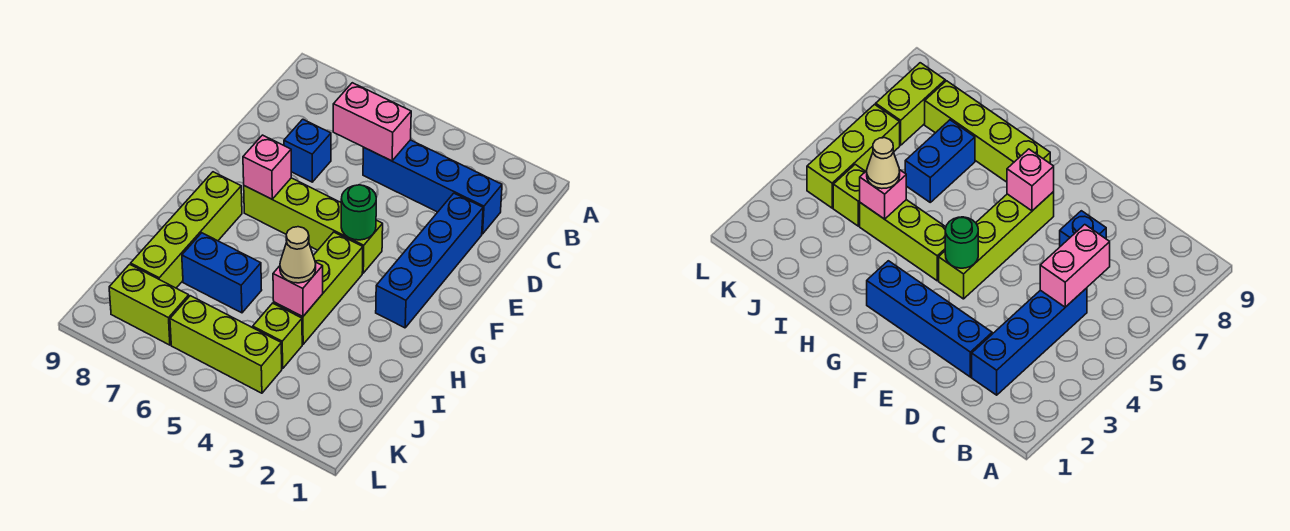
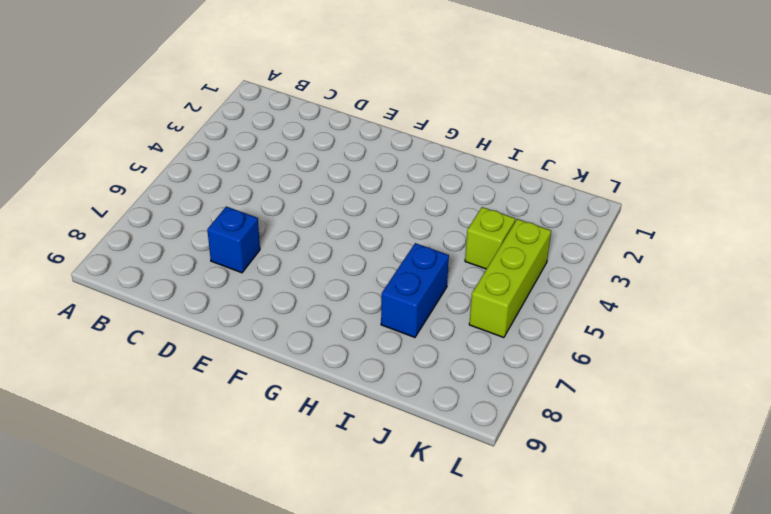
none -> blue 1x4 brick [363,140,502,234]
none -> blue 1x4 brick [376,193,483,328]
none -> lime 1x4 brick [244,178,383,273]

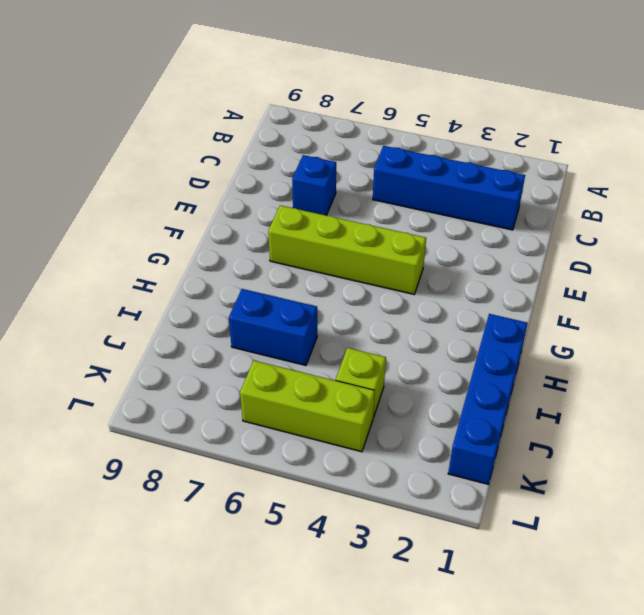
blue 1x4 brick [448,314,528,484] -> blue 1x4 brick moved to [376,193,483,328]
none -> lime 1x3 brick [274,232,363,344]
none -> lime 1x4 brick [131,172,242,288]
none -> lime 1x2 brick [109,264,189,345]

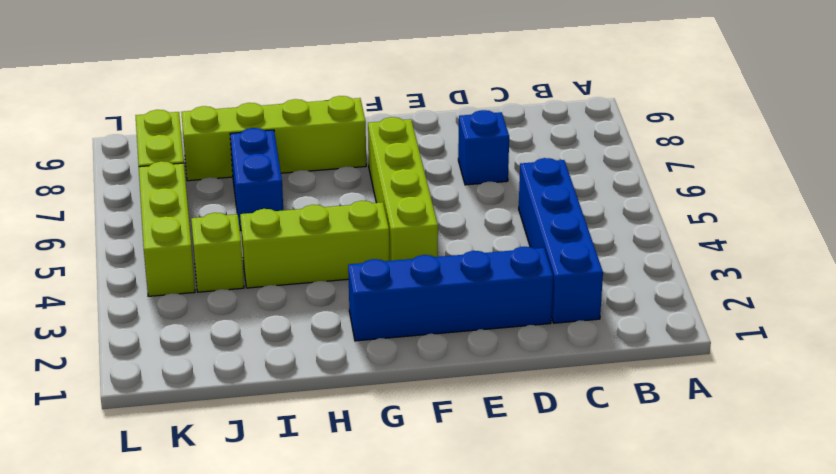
none -> pink 1x2 brick [333,83,411,161]
none -> green 1x1 round brick [341,185,376,240]
none -> pink 1x1 brick [243,135,291,199]

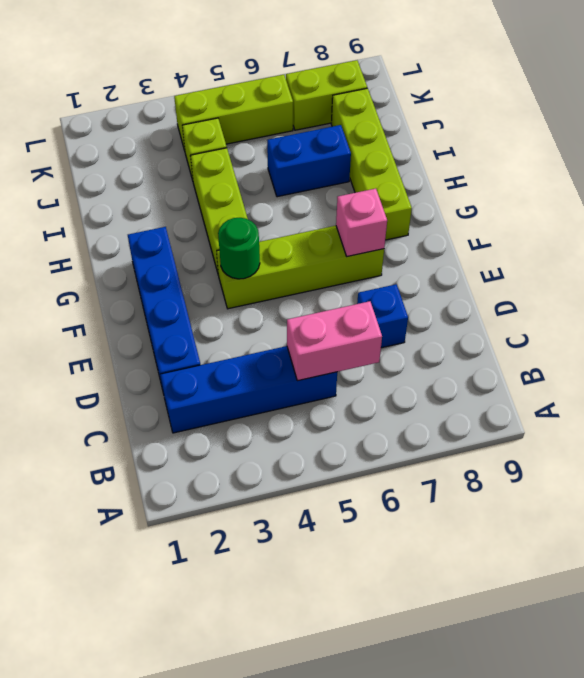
none -> pink 1x1 brick [273,262,323,317]
none -> tan 1x1 cone [280,227,316,283]

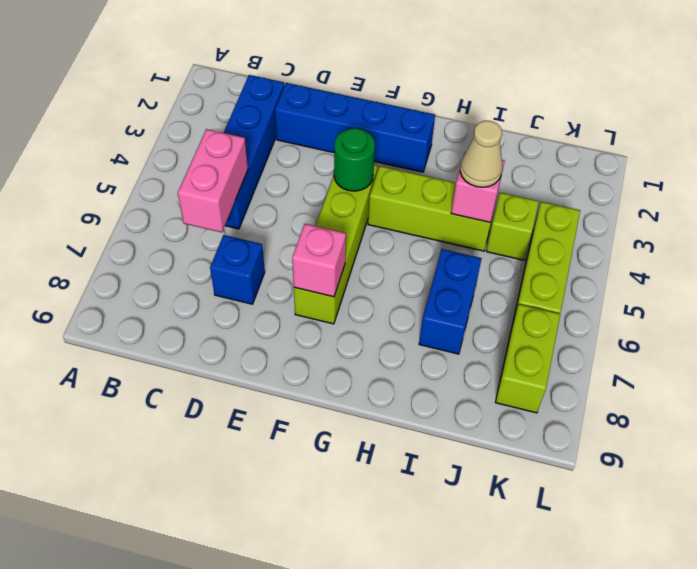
none -> lime 1x4 brick [131,172,242,288]

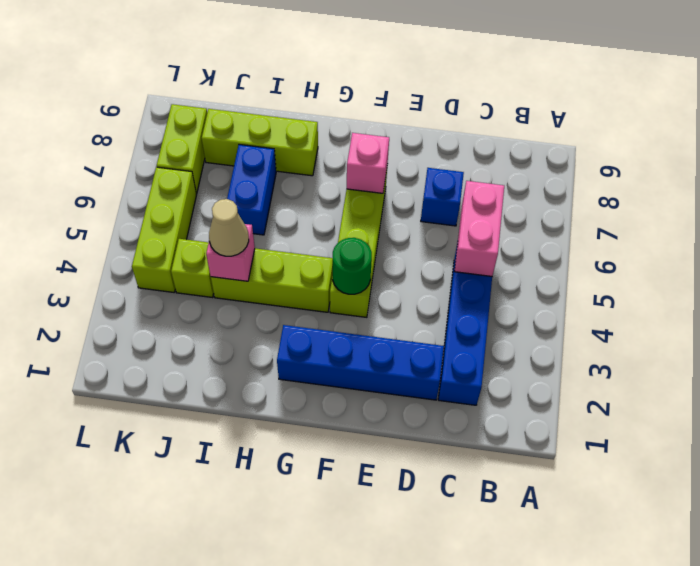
lime 1x3 brick [202,109,318,176] -> lime 1x4 brick [131,172,242,288]

